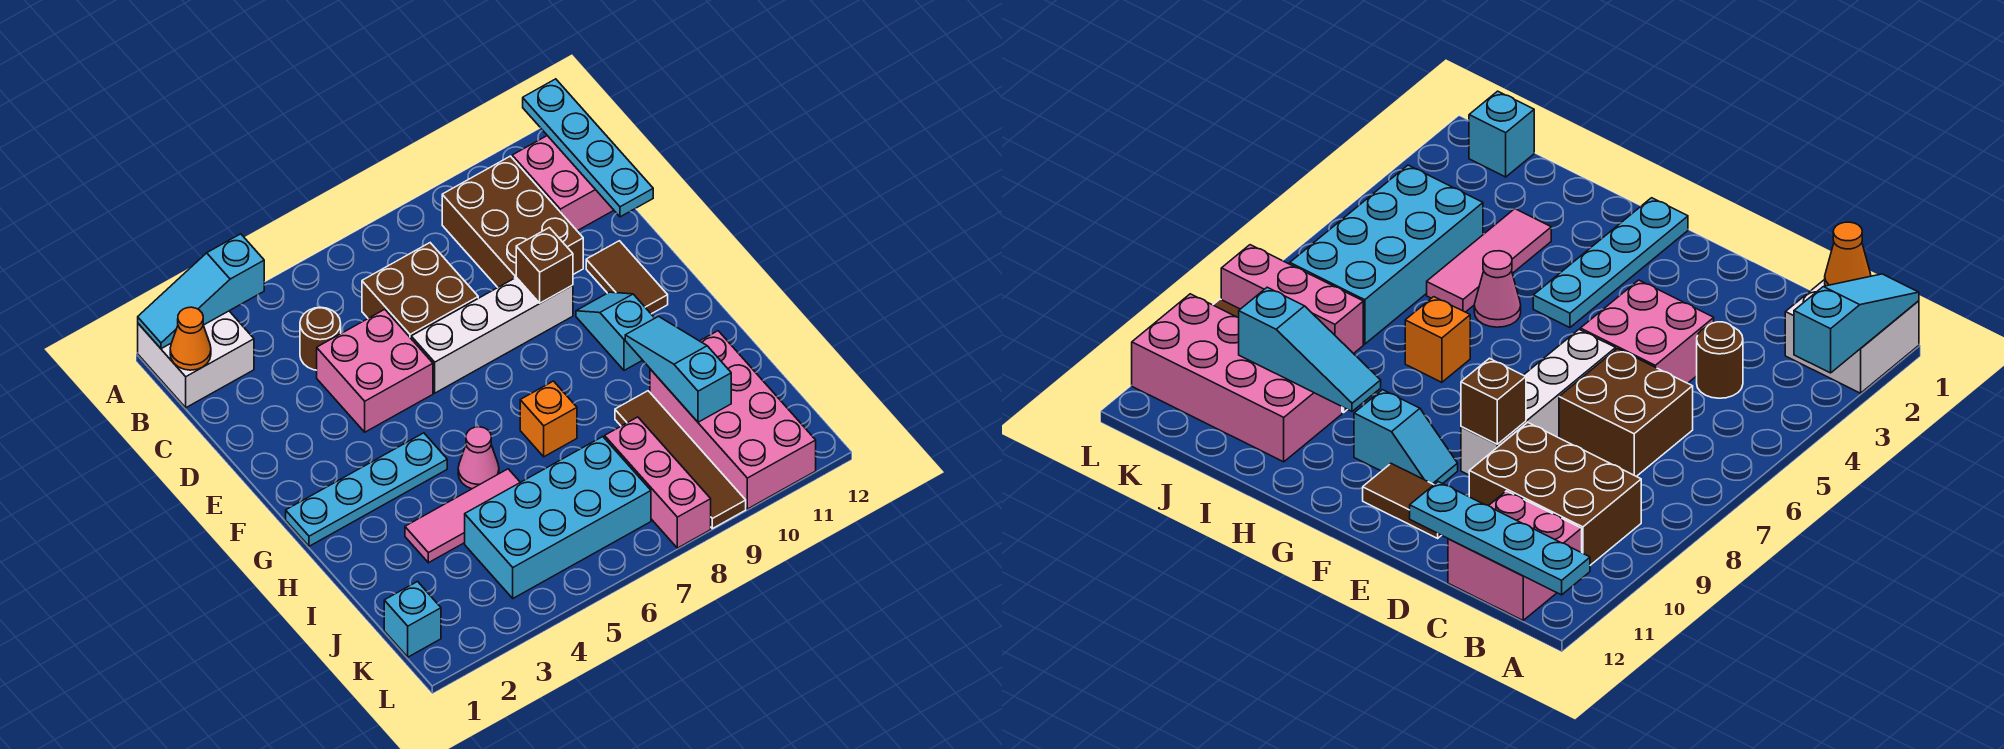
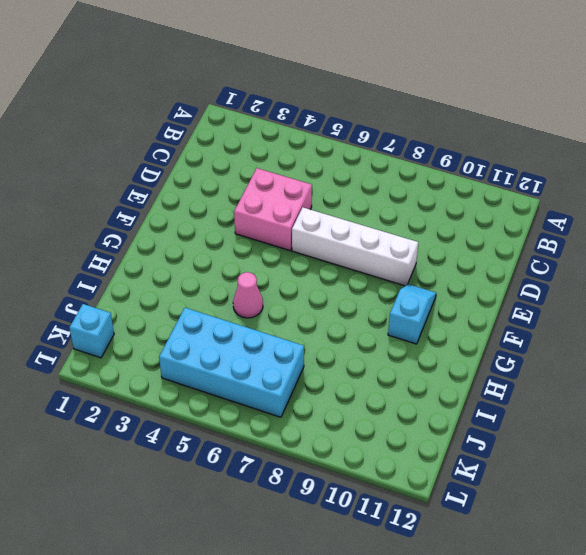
none -> white 2x2 brick [138,311,254,408]
none -> brown 2x3 brick [442,156,583,287]
none -> pink 2x2 brick [512,136,614,231]

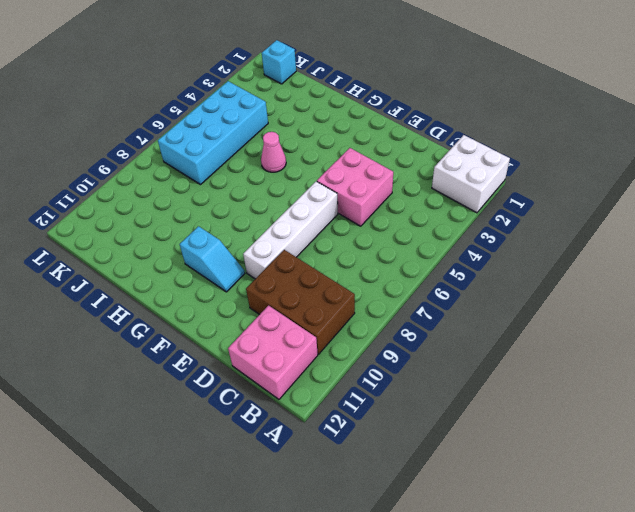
none -> brown 1x1 round brick [300,307,341,370]
none -> brown 2x2 brick [362,243,478,338]
none -> brown 1x2 tile [586,241,668,314]

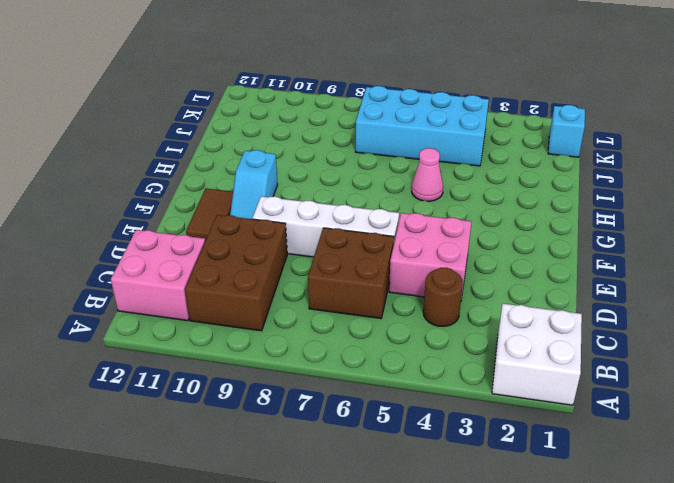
none -> cyan 1x4 plate [286,433,447,546]
none -> orange 1x1 brick [520,381,577,457]
none -> pink 1x3 tile [405,469,520,563]

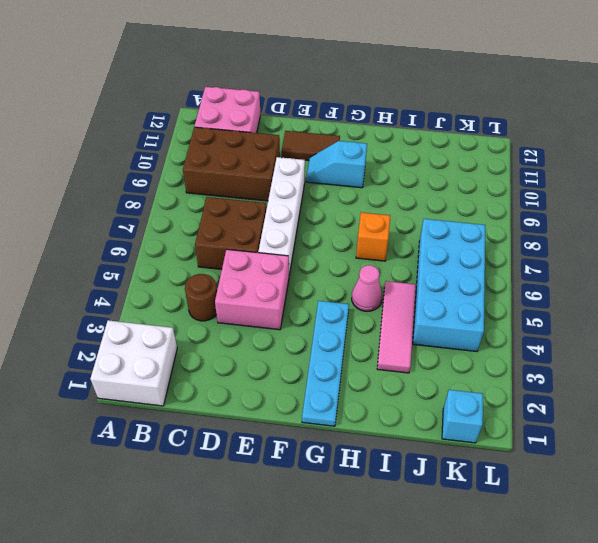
none -> brown 1x4 tile [615,391,746,529]
none -> pink 2x4 brick [650,331,816,509]
none -> pink 1x3 brick [605,417,711,548]

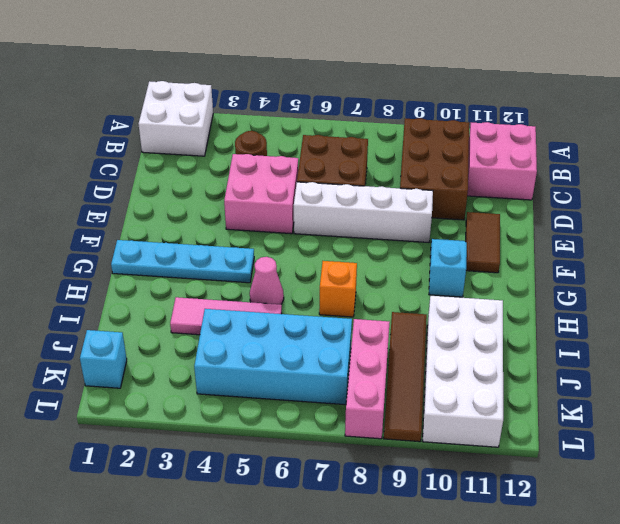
white 2x4 brick [423,296,503,447] -> pink 2x4 brick [650,331,816,509]
none -> cyan 1x3 slope [138,234,264,349]
none -> cyan 1x4 plate [523,79,653,217]
none -> orange 1x1 cone [170,307,211,370]

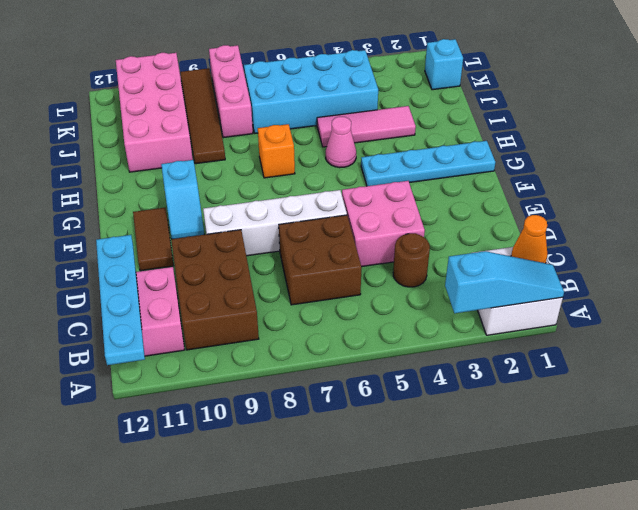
none -> brown 1x1 brick [516,228,573,303]
none -> cyan 1x3 slope [625,316,731,422]

